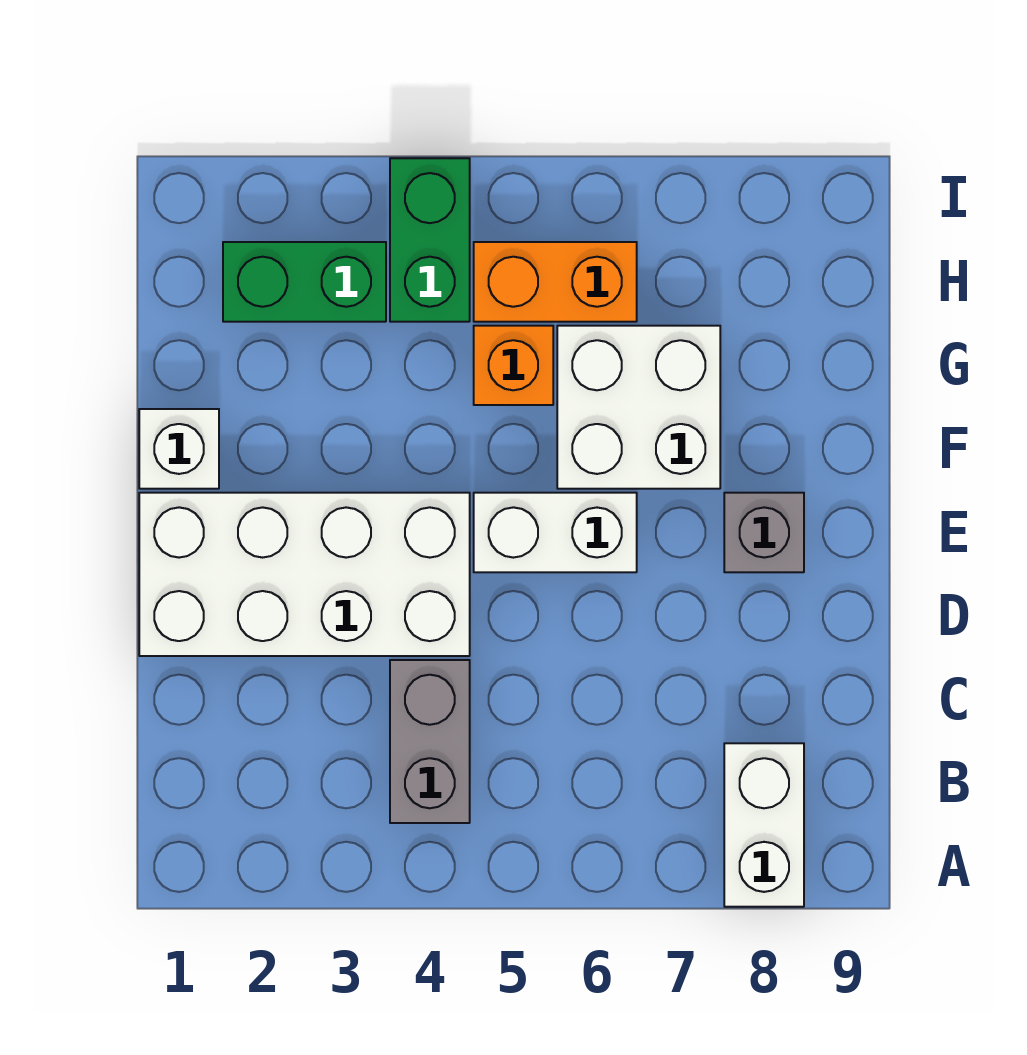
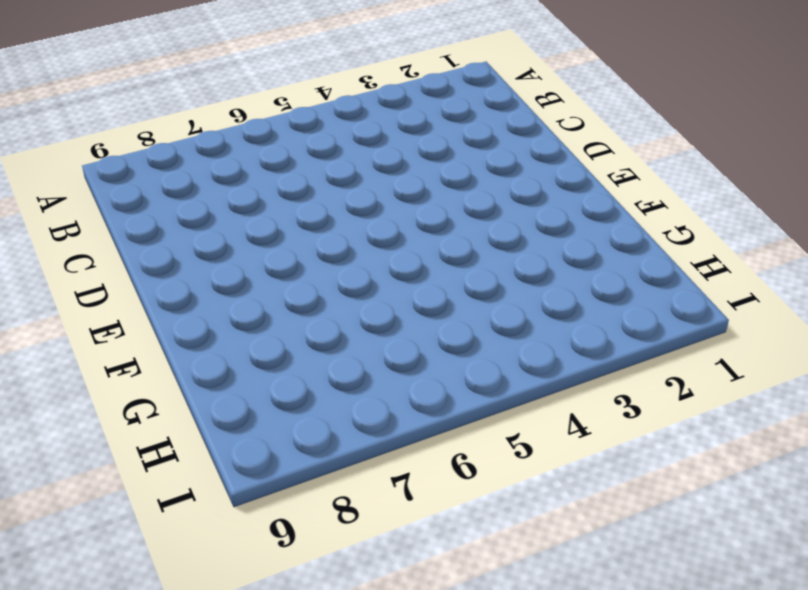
none -> white 1x2 brick [724,743,804,907]
none -> grey 1x2 brick [390,660,470,823]

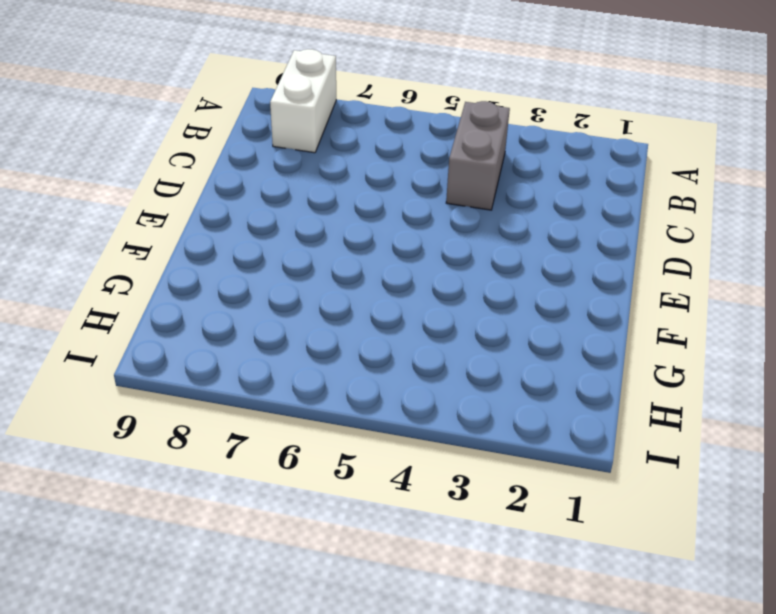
none -> white 2x4 brick [139,493,470,656]
none -> white 1x2 brick [474,493,637,572]

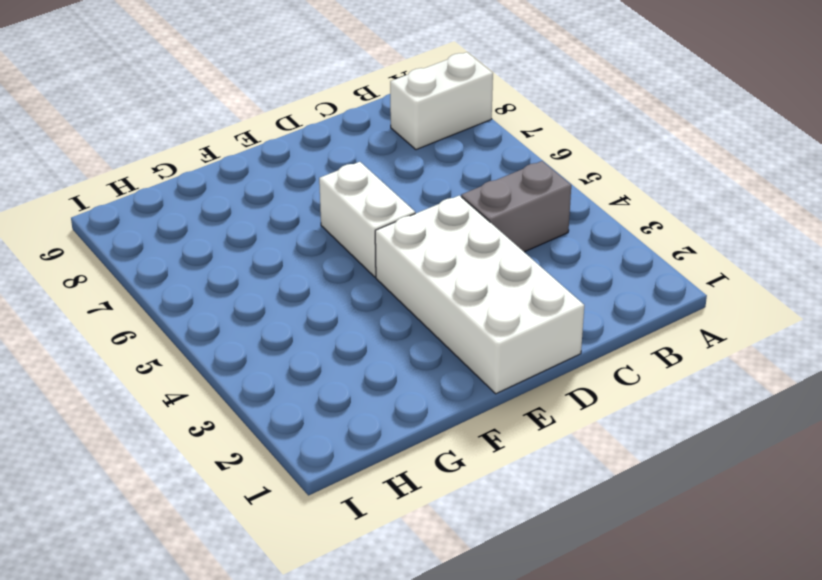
none -> grey 1x1 brick [724,493,804,572]
none -> white 1x1 brick [139,409,219,489]

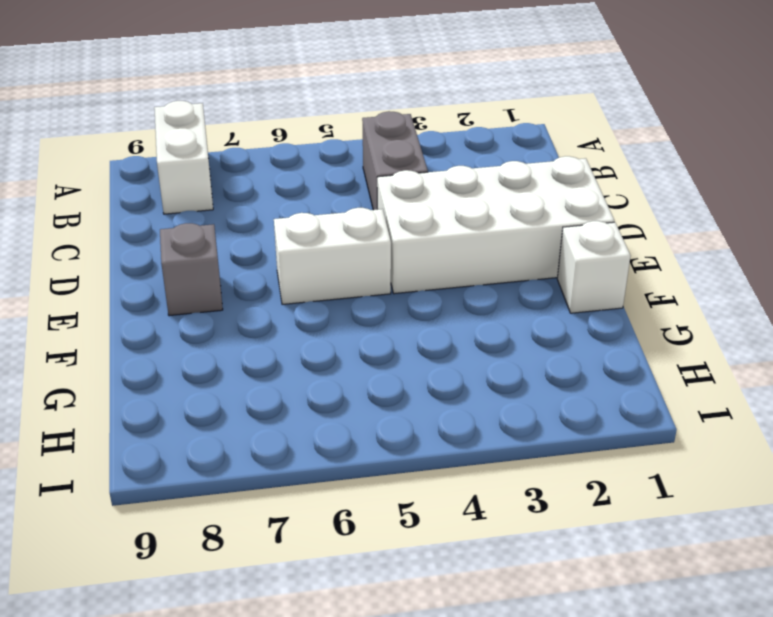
none -> white 2x2 brick [557,326,720,489]
none -> orange 1x1 brick [474,326,553,405]

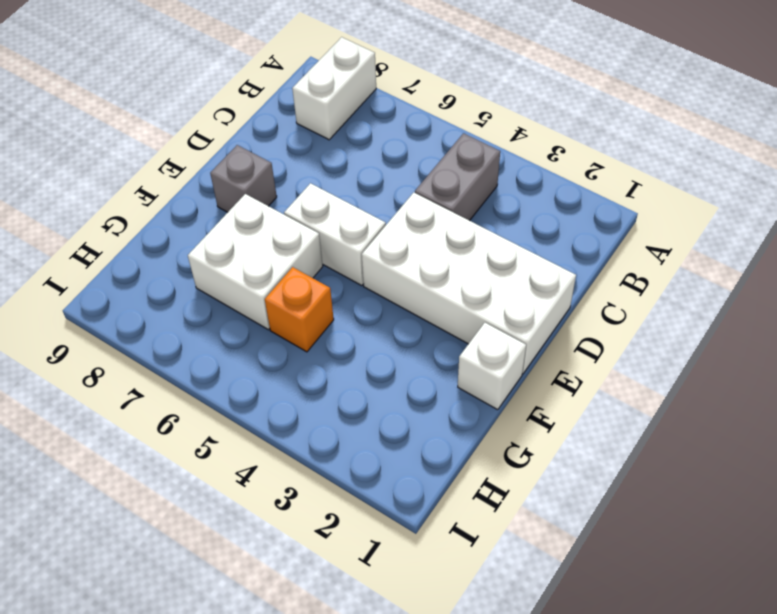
none -> green 1x2 brick [223,242,386,322]
none -> green 1x2 brick [390,158,470,322]

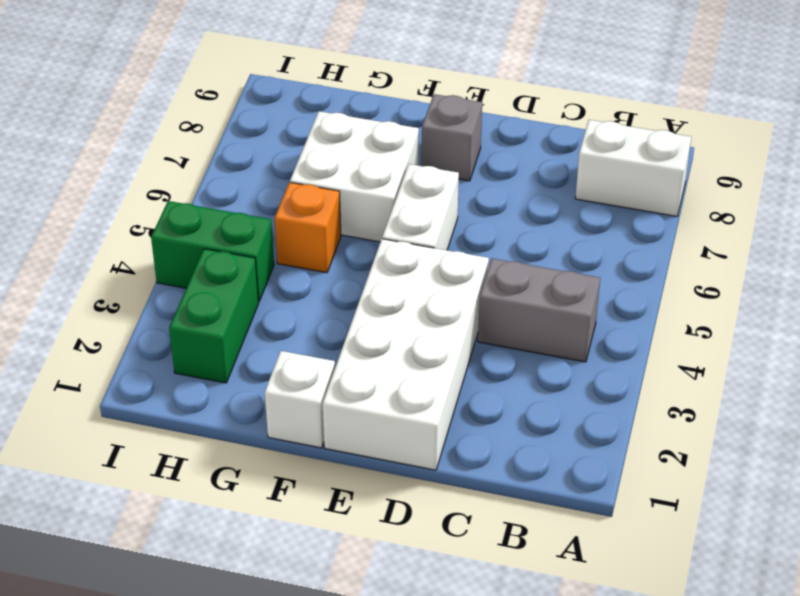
none -> orange 1x2 brick [474,242,637,322]

